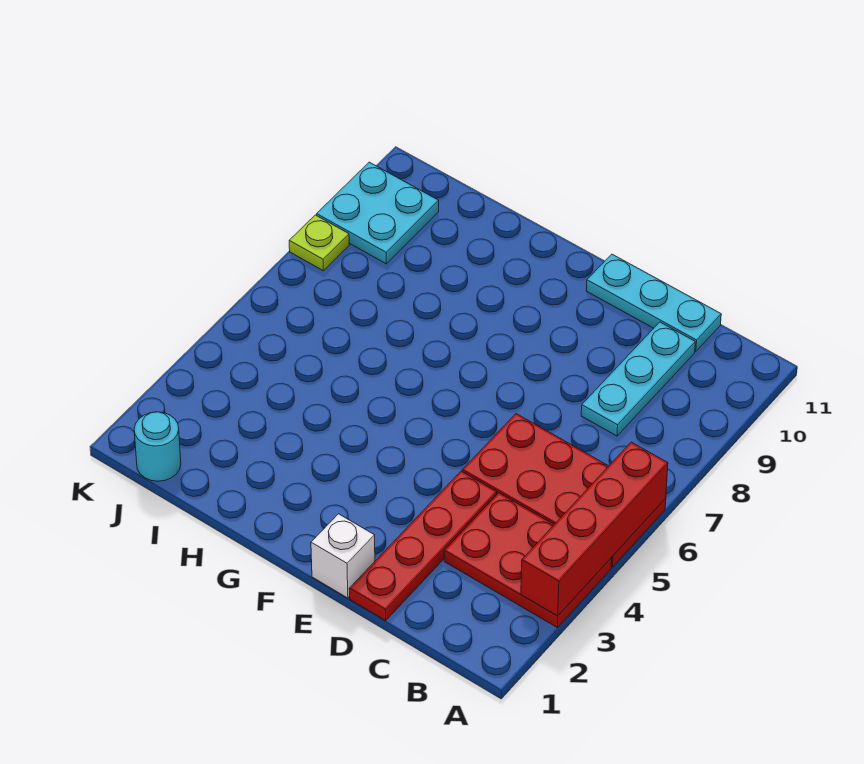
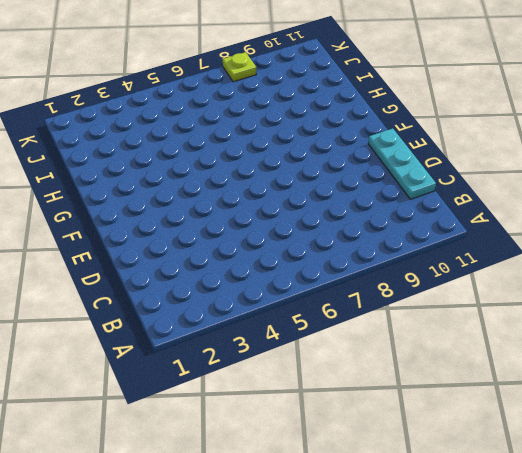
none -> red 2x3 plate [444,493,612,627]
none -> red 2x4 plate [462,414,666,567]

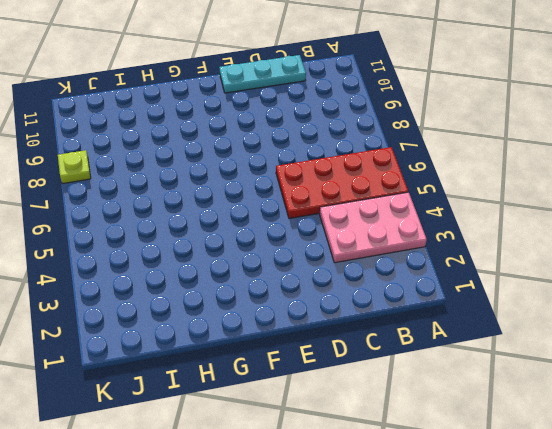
pink 2x3 plate [320,192,427,263] -> red 2x3 plate [444,493,612,627]
none -> cyan 1x3 plate [581,322,695,436]
none -> red 1x4 plate [349,471,497,620]

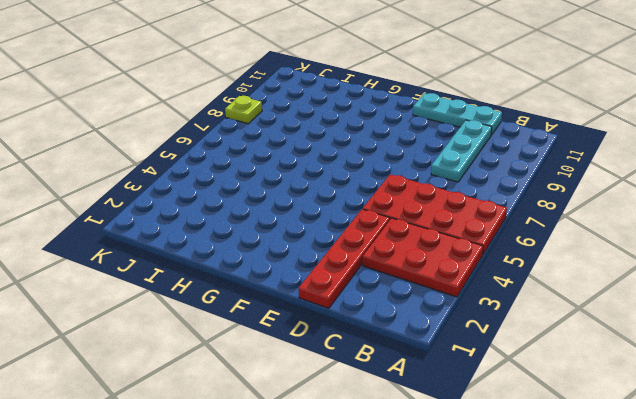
none -> white 1x1 brick [311,514,375,598]
none -> cyan 1x1 round brick [134,412,181,481]

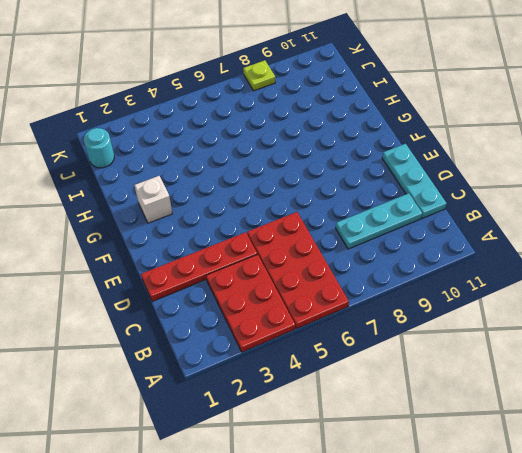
white 1x1 brick [134,176,172,223] -> white 1x1 brick moved to [311,514,375,598]
none -> cyan 2x2 plate [317,162,439,264]
none -> red 1x4 brick [521,442,668,616]

